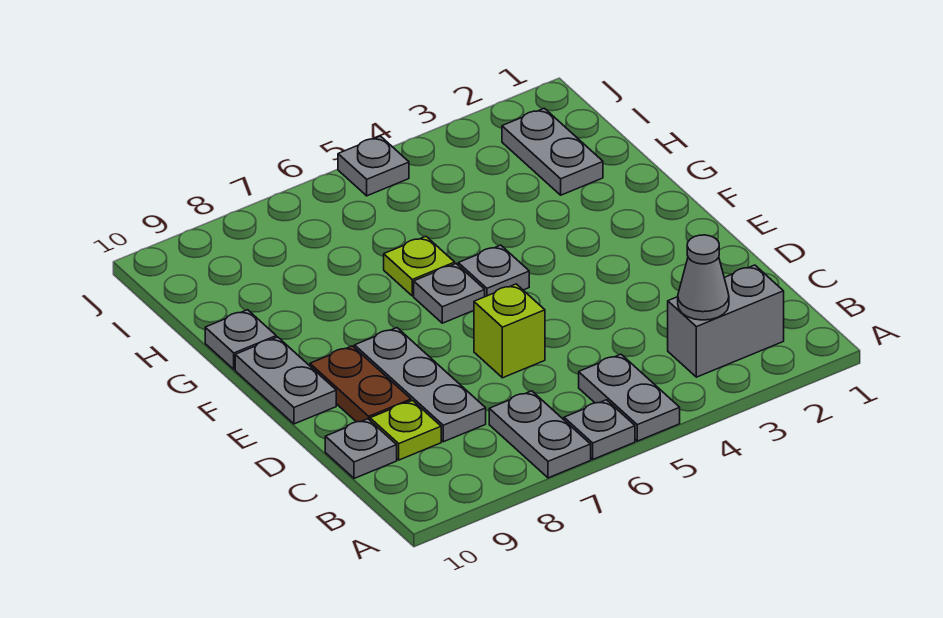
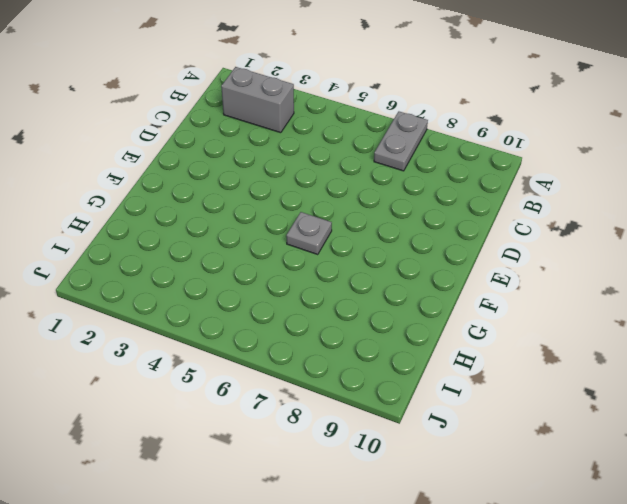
none -> grey 1x2 plate [579,354,680,441]
none -> grey 1x1 plate [564,400,635,459]
none -> grey 1x3 plate [355,328,486,442]

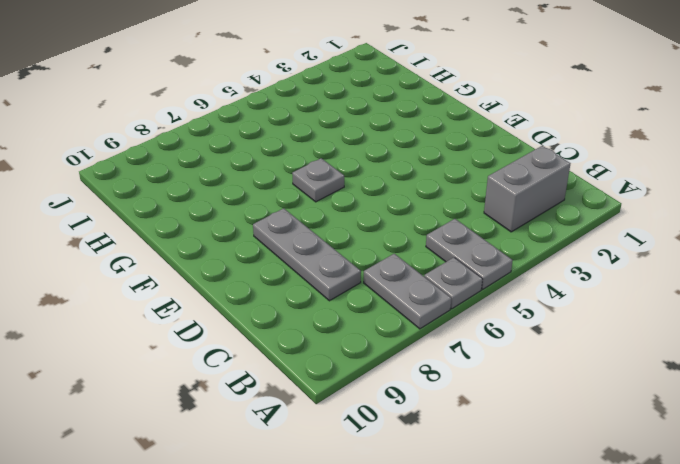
none -> lime 1x1 plate [370,400,441,460]
none -> grey 1x1 plate [325,419,397,478]
none -> lime 1x1 brick [474,284,545,378]

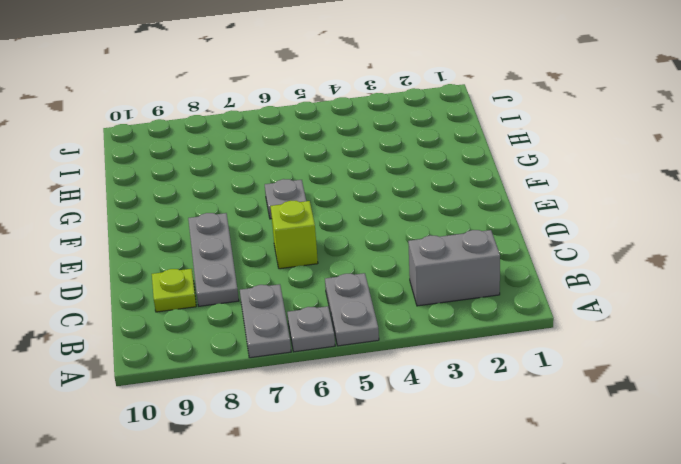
none -> grey 1x1 plate [325,419,397,478]
none -> brown 1x2 plate [310,346,411,422]
none -> grey 1x2 plate [235,337,336,424]

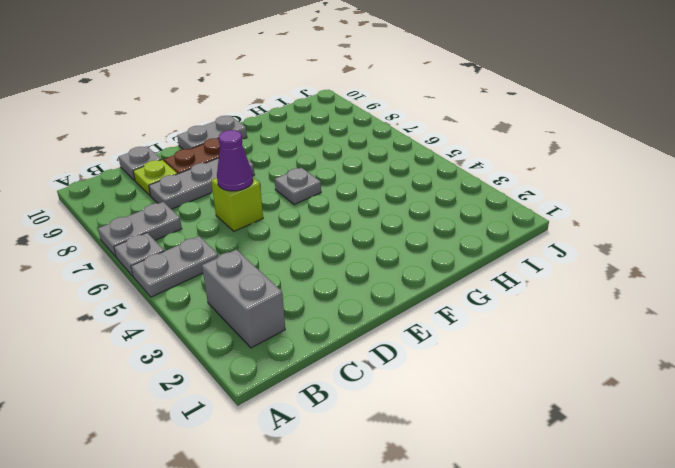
purple 1x1 cone [217,130,253,191] -> none
none -> grey 1x1 plate [458,245,529,297]
none -> lime 1x1 plate [384,236,455,296]
none -> grey 1x1 plate [205,310,276,369]

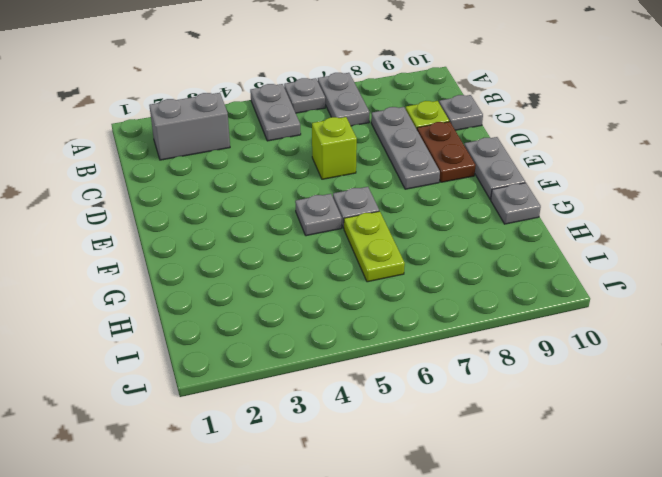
lime 1x2 plate [344,211,405,282] -> lime 1x1 plate [384,236,455,296]
none -> grey 1x2 plate [502,108,603,195]
none -> grey 1x1 plate [338,136,409,196]
none -> grey 1x1 cone [678,235,729,320]

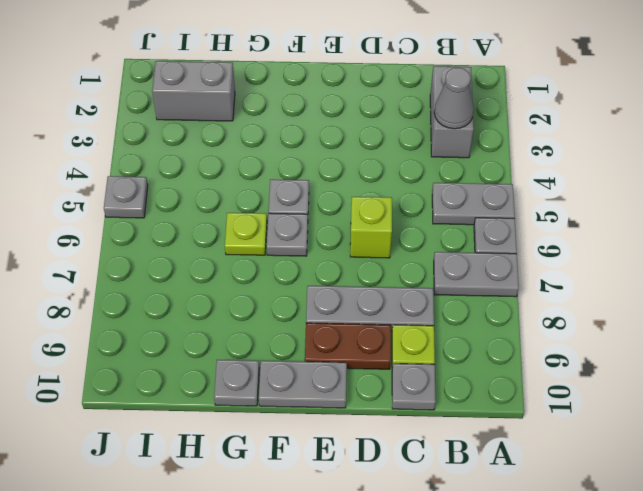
grey 1x2 brick [152,61,235,121] -> grey 1x2 plate [502,108,603,195]

